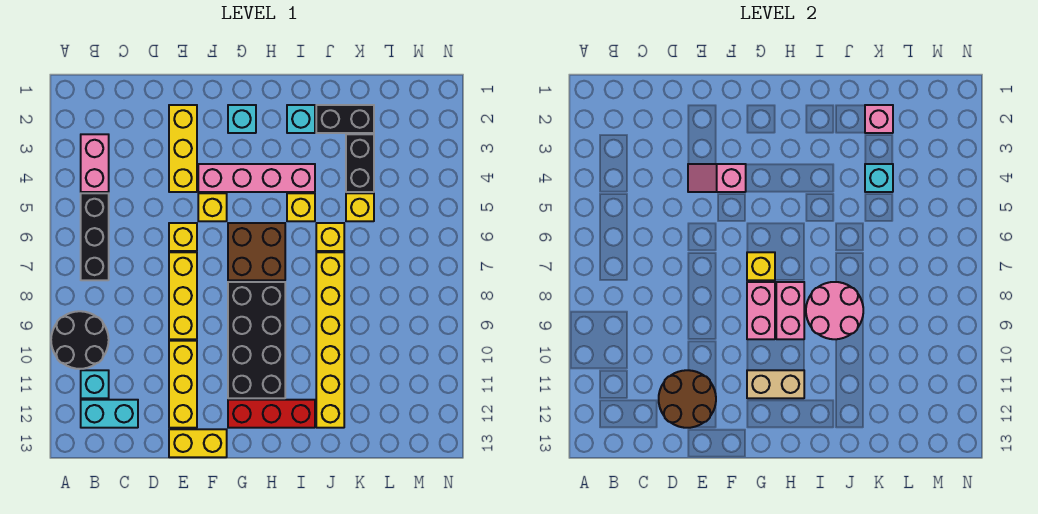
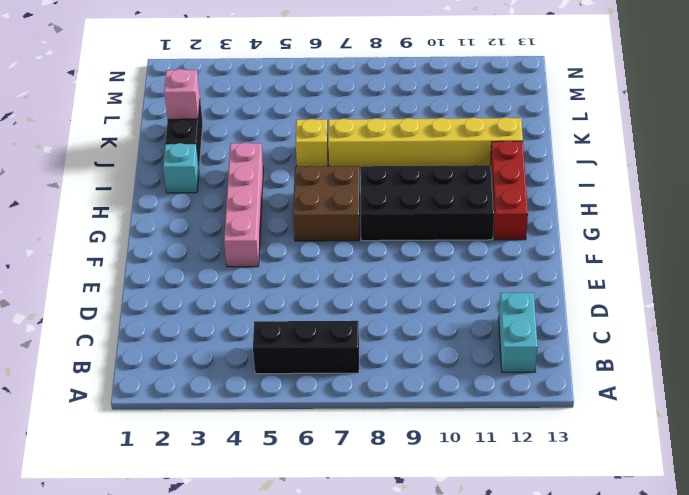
none -> black 2x2 round brick [51,311,109,369]
none -> pink 1x2 brick [81,134,109,192]
none -> cyan 1x1 brick [81,370,109,398]
none -> yellow 1x3 brick [169,105,197,192]

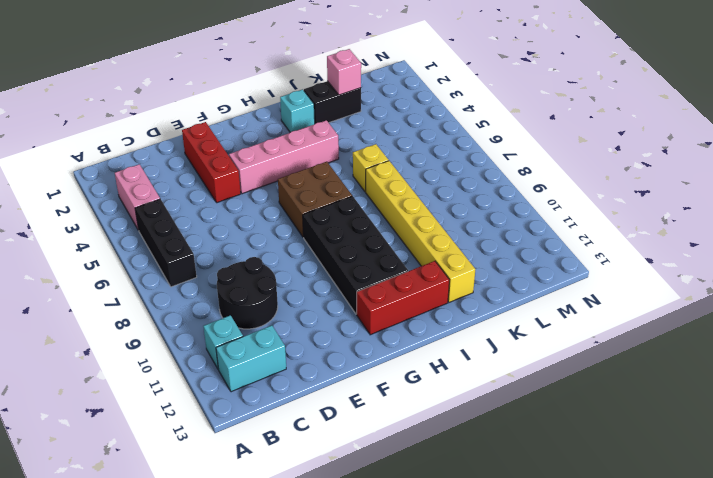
black 2x2 round brick [217,257,278,329] -> black 2x2 round brick moved to [51,311,109,369]
red 1x3 brick [182,122,241,203] -> yellow 1x3 brick [169,105,197,192]
none -> yellow 1x1 brick [169,223,197,251]
none -> yellow 1x3 brick [169,252,197,339]
none -> yellow 1x3 brick [169,341,197,428]
none -> yellow 1x2 brick [169,429,227,457]

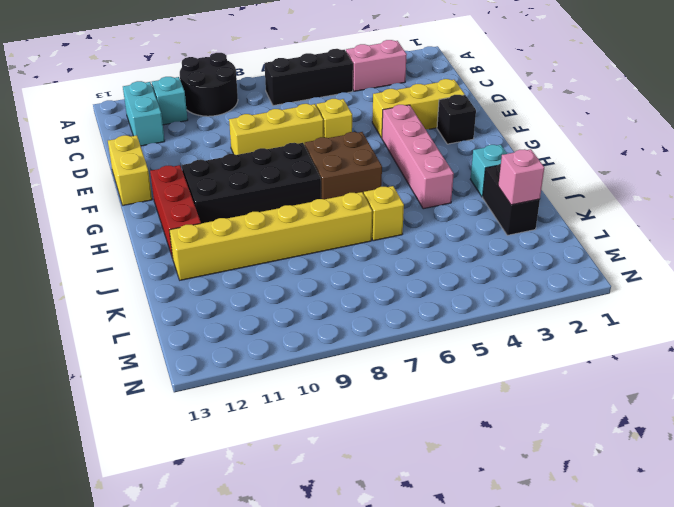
black 1x1 brick [437,95,476,144] -> none
none -> yellow 1x3 brick [169,341,197,428]
none -> yellow 1x1 brick [198,193,227,221]
none -> cyan 1x1 brick [228,105,256,133]
none -> yellow 1x1 brick [287,193,315,221]

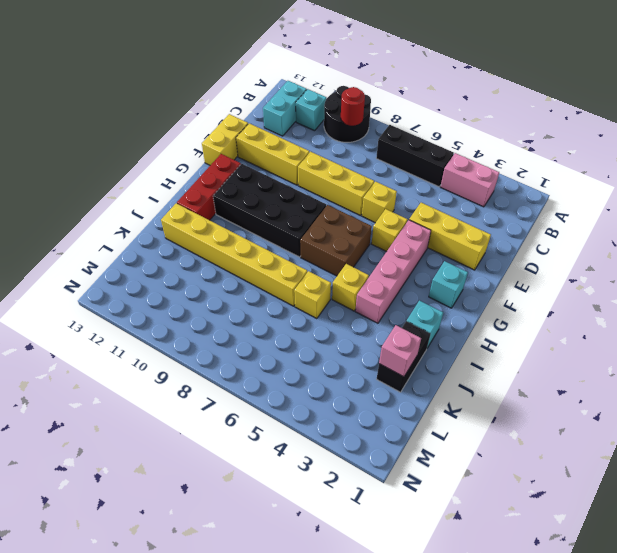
red 1x1 round brick [341,87,365,126] -> none
none -> black 1x2 brick [346,134,374,192]
none -> yellow 1x1 brick [346,193,374,221]
none -> brown 2x2 round brick [659,370,716,428]
none -> pink 1x2 slope [688,164,746,192]

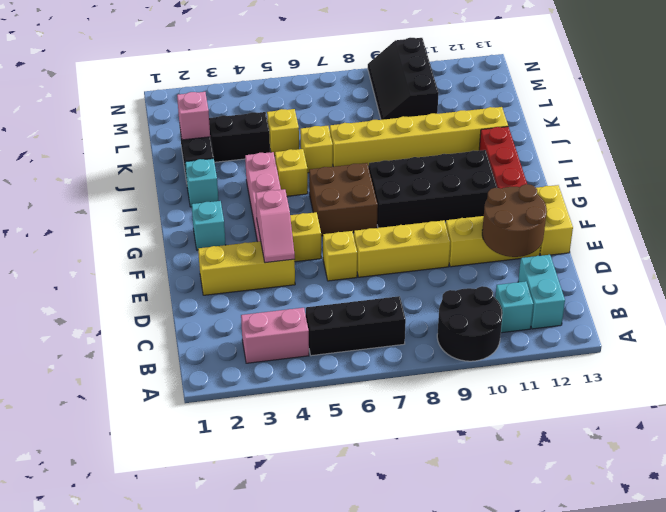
black 2x3 slope [368,38,439,120] -> none
none -> yellow 1x1 brick [747,252,775,280]
none -> pink 1x2 brick [747,282,775,339]
none -> tan 1x2 brick [747,370,804,398]
none -> pink 1x2 brick [776,282,804,339]

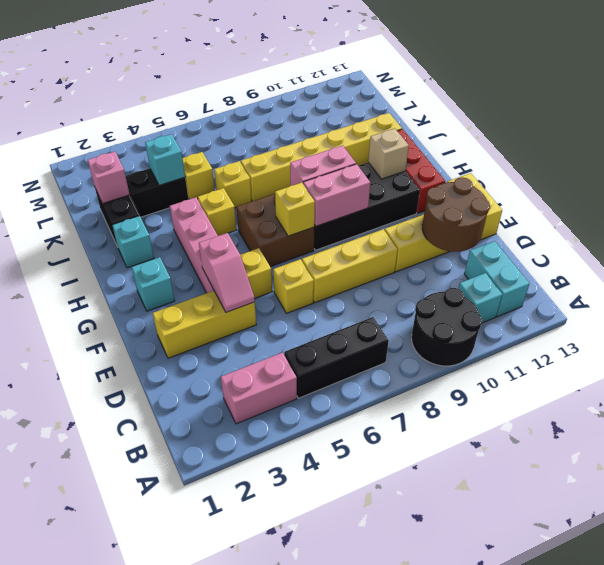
tan 1x1 brick [368,128,409,179] -> tan 1x2 brick [747,370,804,398]
none -> pink 2x2 round brick [806,282,863,339]

